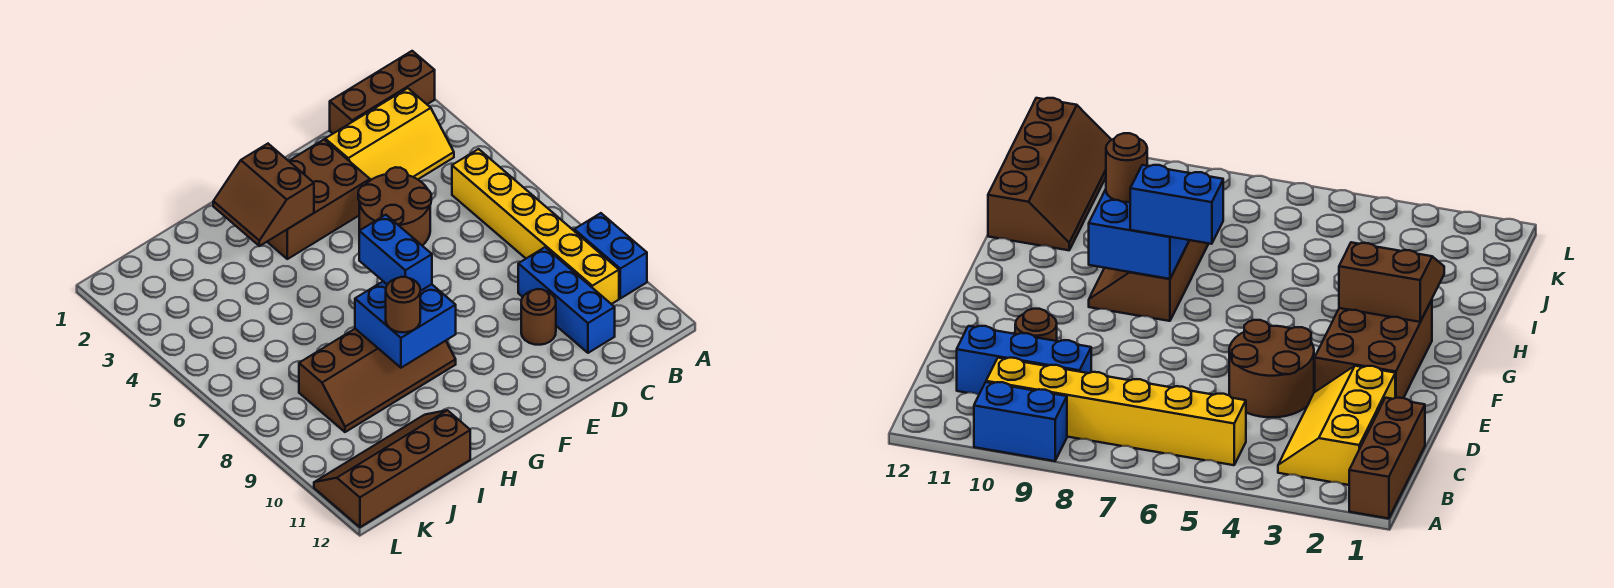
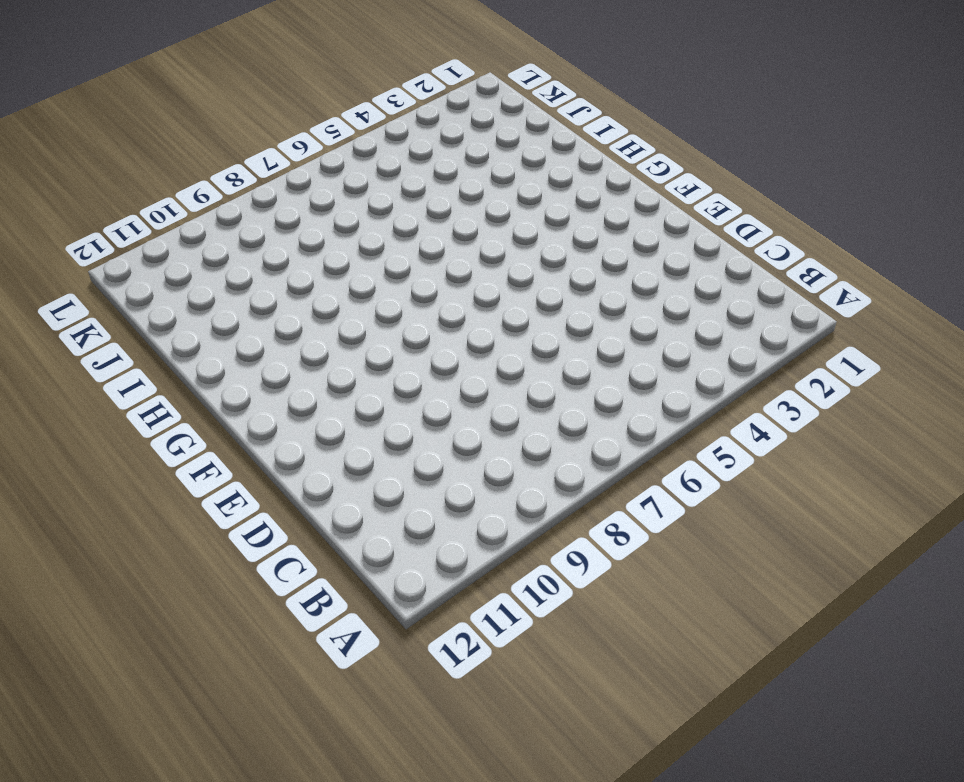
none -> brown 1x3 brick [330,51,435,134]
none -> blue 1x2 brick [574,213,647,298]
none -> yellow 2x3 slope [325,88,454,180]

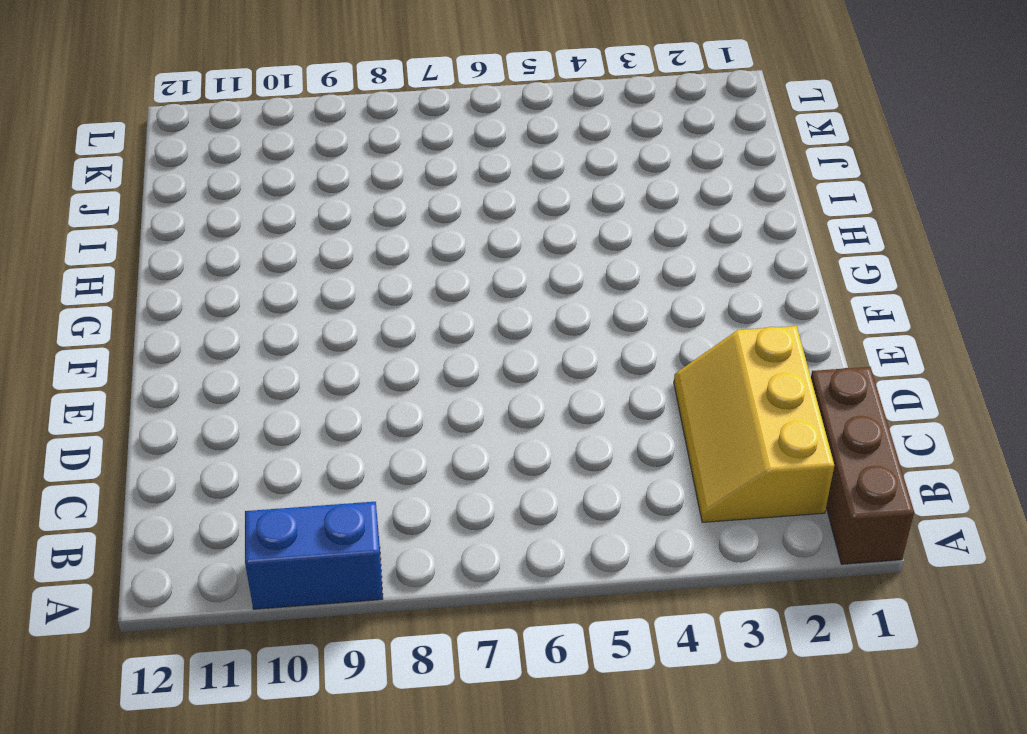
none -> yellow 1x6 brick [452,149,619,304]
none -> blue 1x3 brick [518,247,615,353]
none -> brown 2x2 round brick [358,167,431,246]

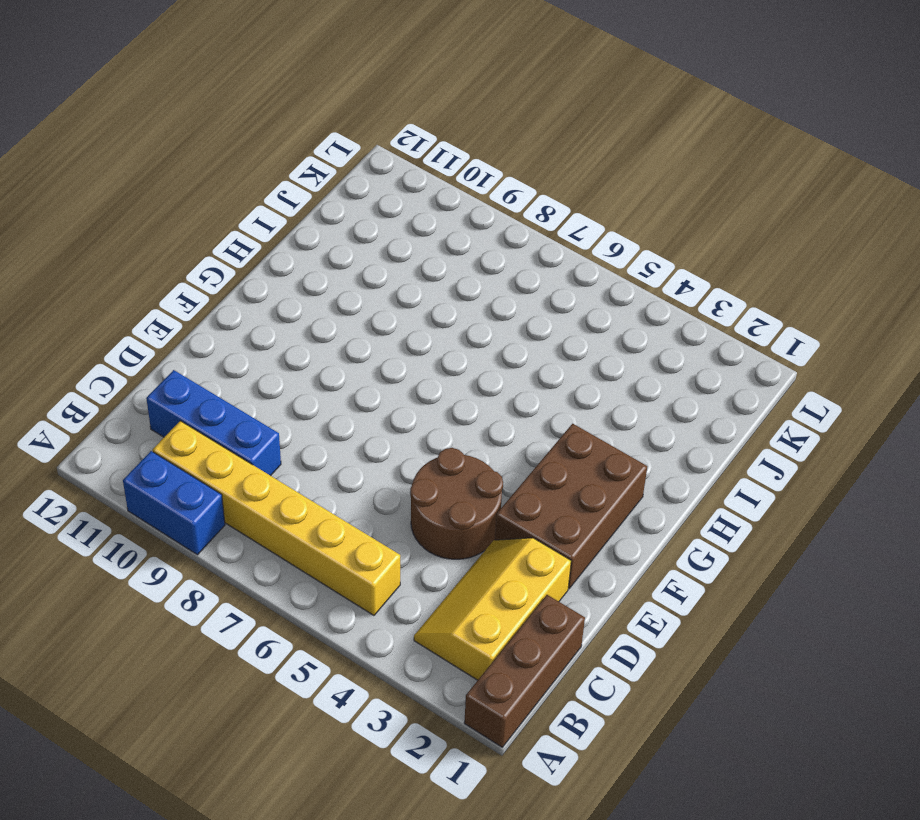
none -> brown 1x1 round brick [521,289,556,345]
none -> brown 2x4 slope [299,329,456,432]
none -> brown 2x4 slope [314,410,470,527]

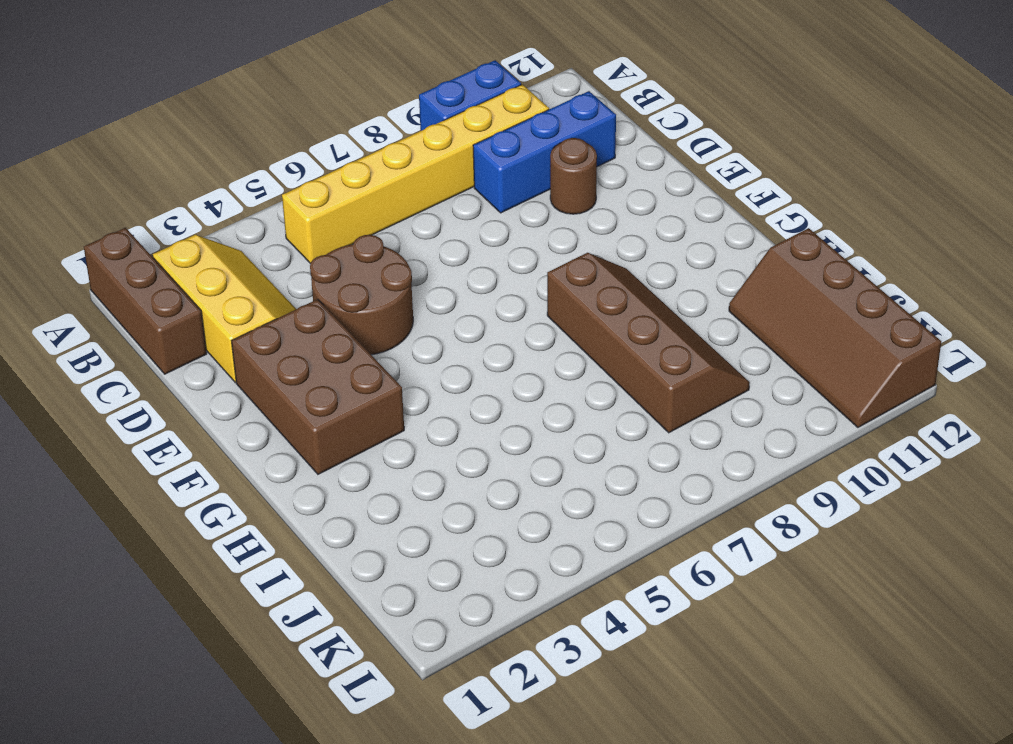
none -> brown 2x2 slope [213,144,314,246]
none -> blue 2x2 brick [355,282,456,368]
none -> blue 1x2 brick [359,215,432,291]

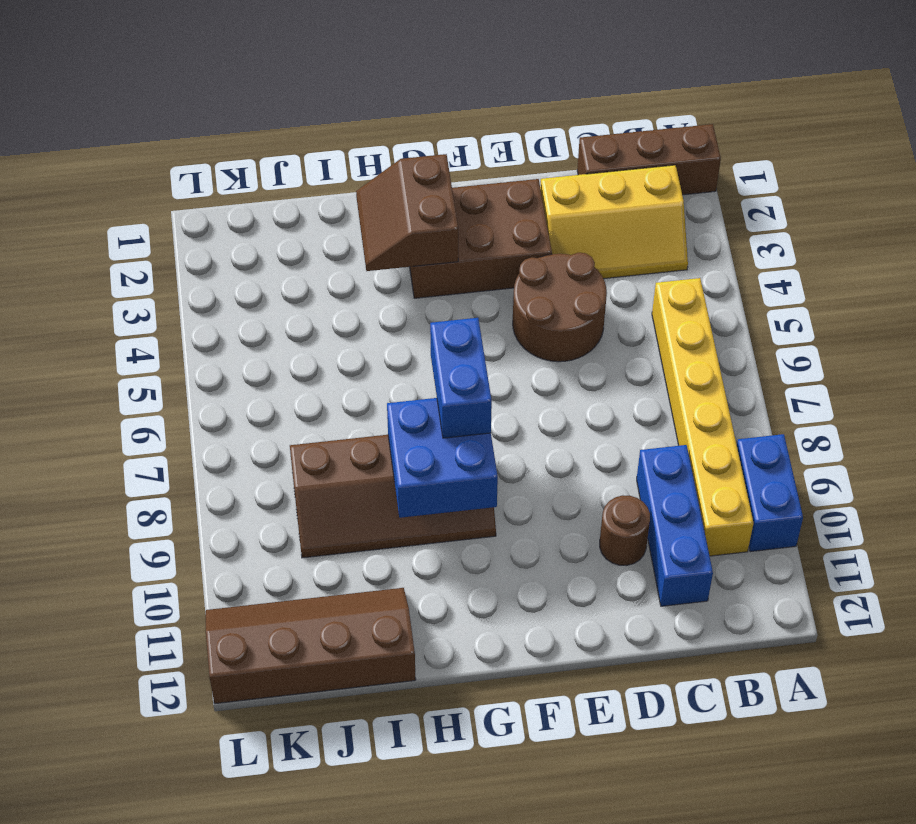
none -> brown 1x1 round brick [386,277,420,333]

